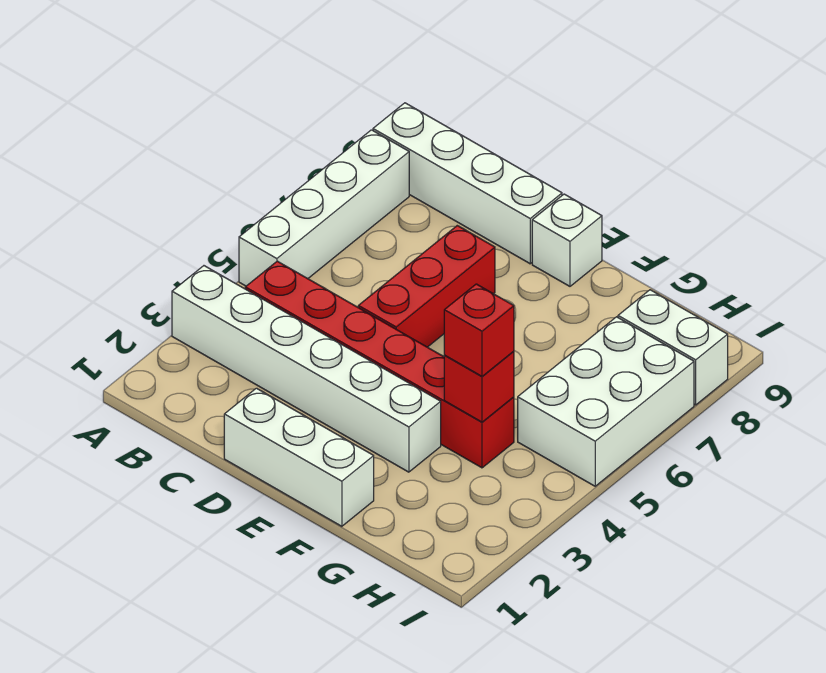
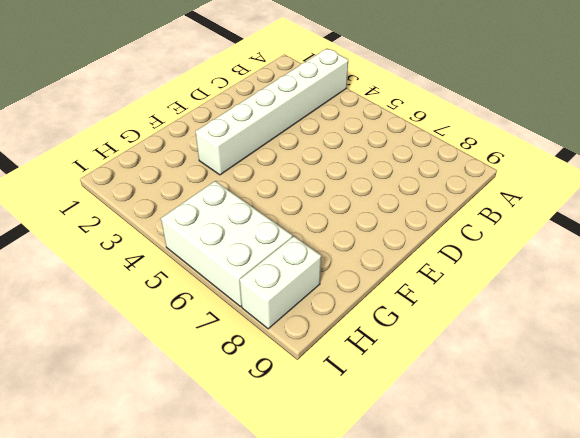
none -> white 1x4 brick [239,130,409,286]
none -> white 1x4 brick [373,103,562,264]

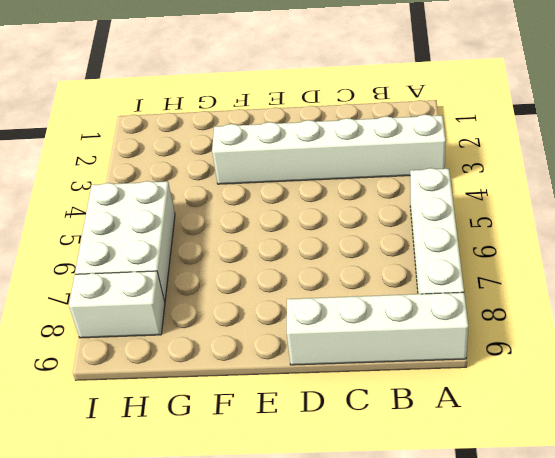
none -> red 1x6 brick [245,261,514,468]
none -> white 1x3 brick [224,388,374,526]

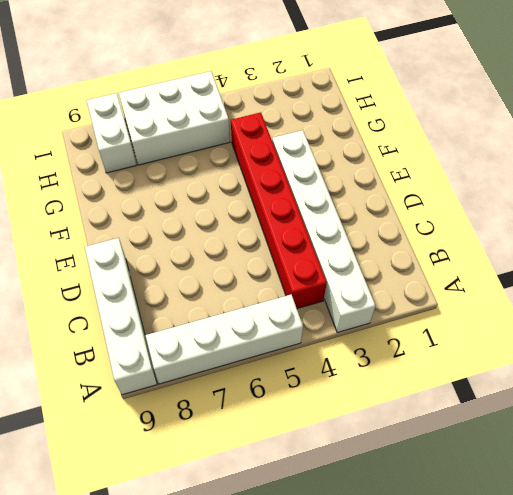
none -> white 1x3 brick [224,388,374,526]
none -> red 1x3 brick [358,226,495,347]

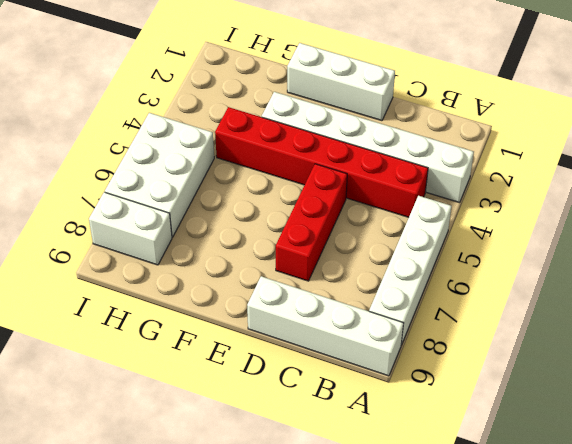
none -> white 1x1 brick [532,194,602,286]
none -> red 1x1 brick [444,351,514,422]

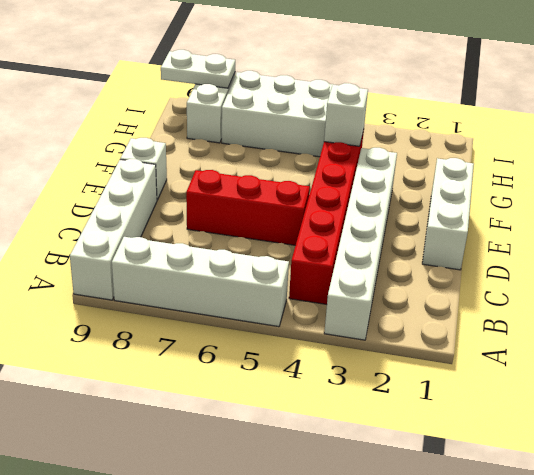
white 1x1 brick [324,83,368,146] -> red 1x1 brick [444,351,514,422]
white 1x2 plate [161,50,235,88] -> none
none -> red 1x1 brick [444,284,514,376]

